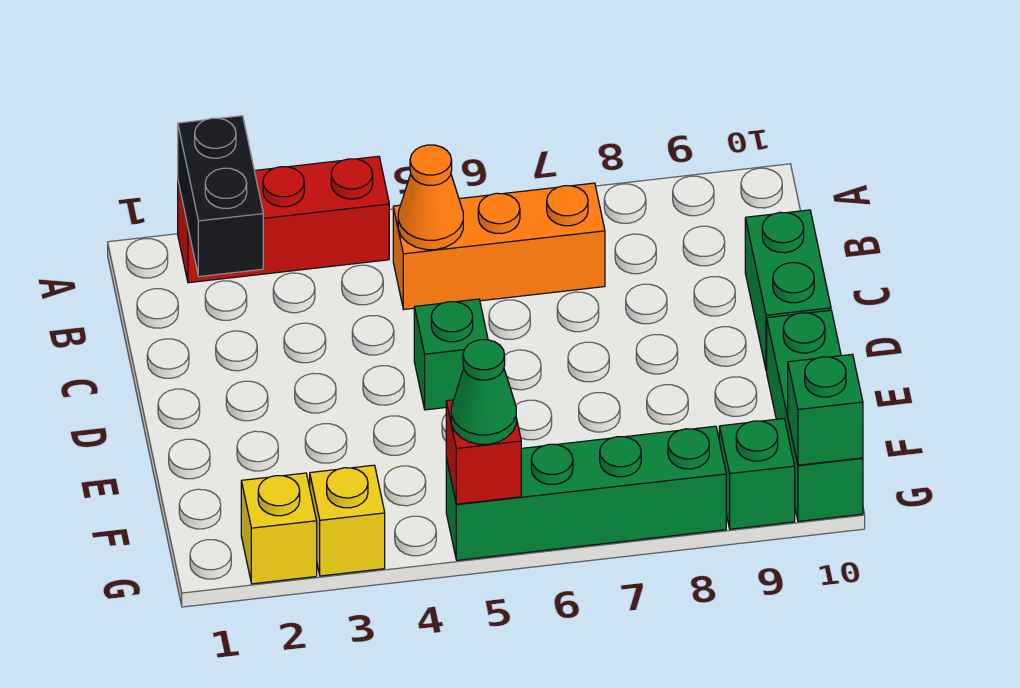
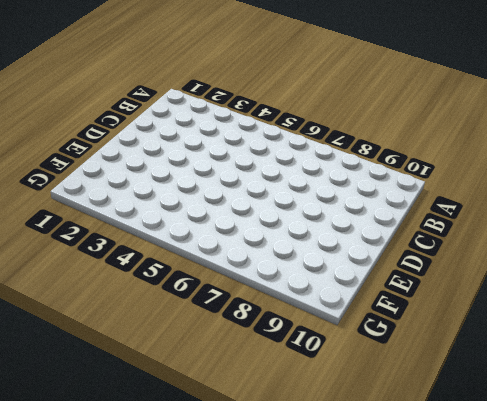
none -> red 1x3 brick [178,156,389,283]
none -> orange 1x3 brick [393,183,605,309]
none -> green 1x2 brick [745,210,831,371]

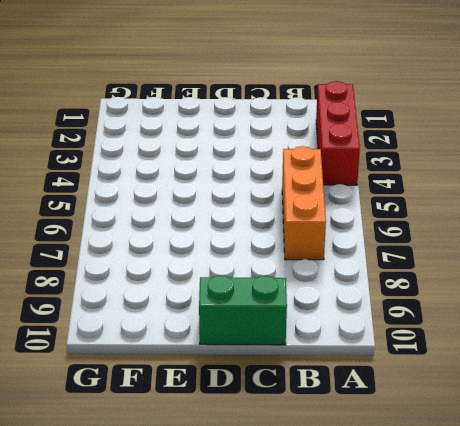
none -> green 1x1 brick [414,299,488,410]
none -> green 1x3 brick [767,310,863,521]
none -> yellow 1x1 brick [241,473,317,584]

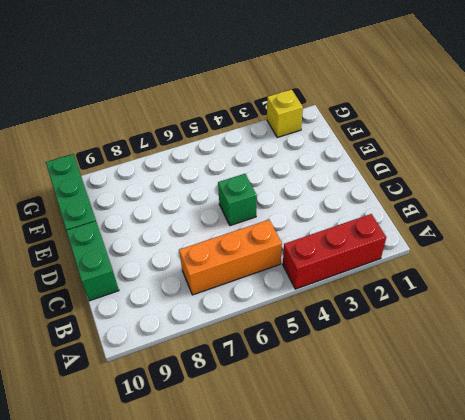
none -> yellow 1x1 brick [310,465,385,576]
none -> green 1x4 brick [446,426,726,560]
none -> green 1x1 brick [719,419,795,529]

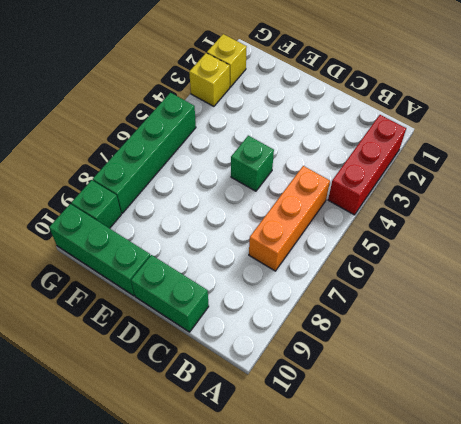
none -> black 1x2 brick [178,116,263,277]
none -> orange 1x1 cone [398,145,463,250]
none -> red 1x1 brick [446,400,521,504]

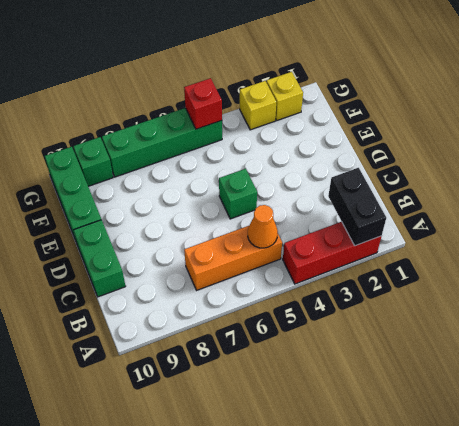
none -> green 1x1 brick [788,354,863,465]
none -> green 1x1 cone [451,340,516,444]

